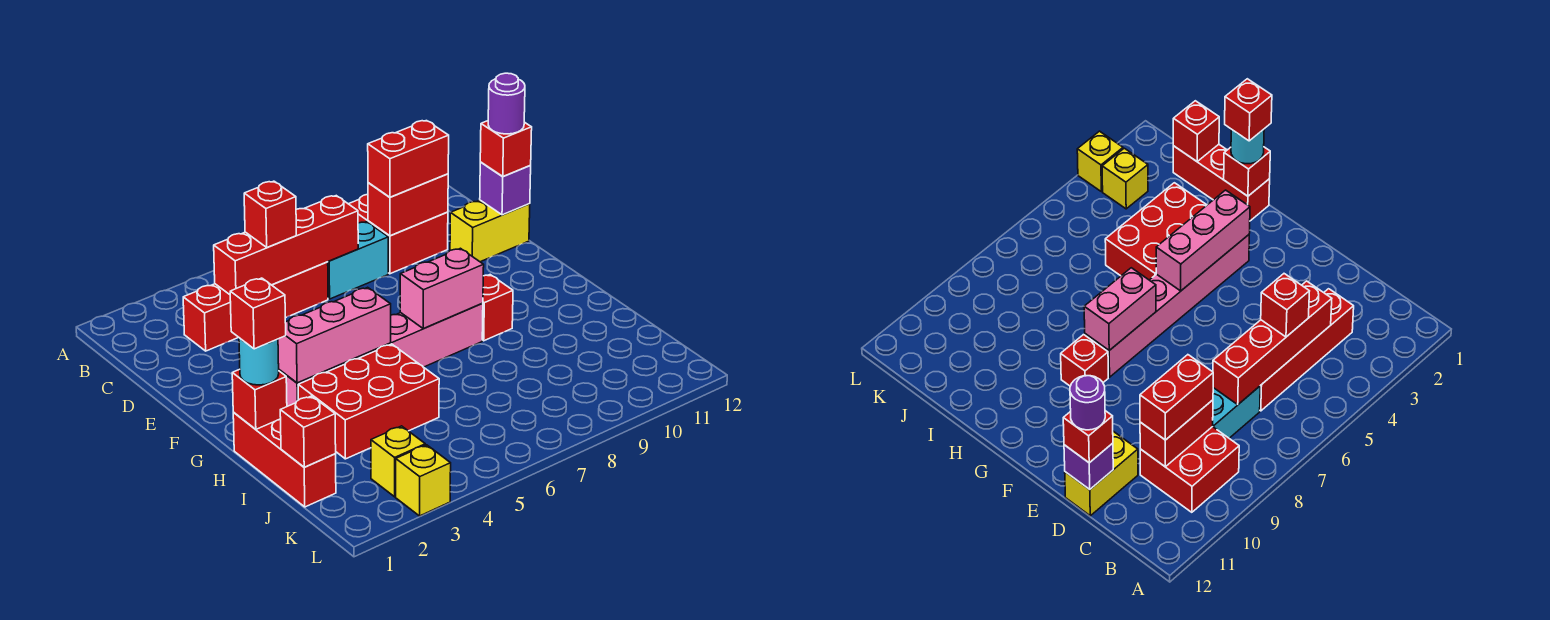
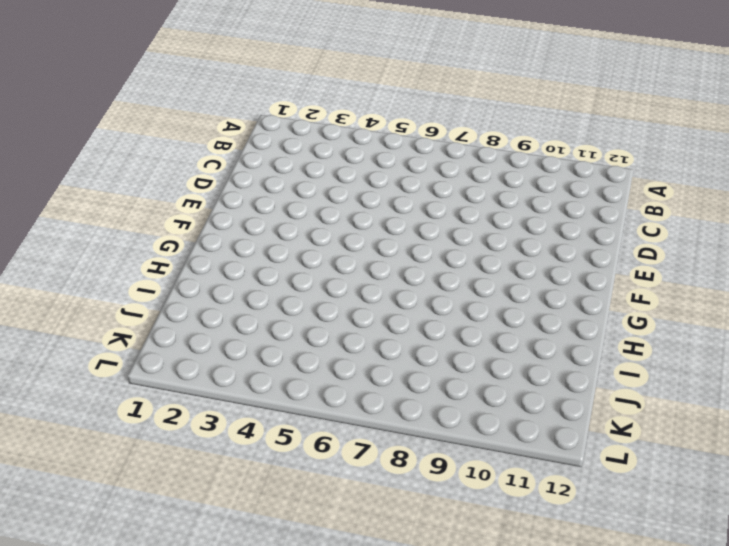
none -> red 2x2 brick [349,194,448,274]
none -> red 1x4 brick [183,262,328,351]
none -> cyan 1x2 brick [328,222,388,299]

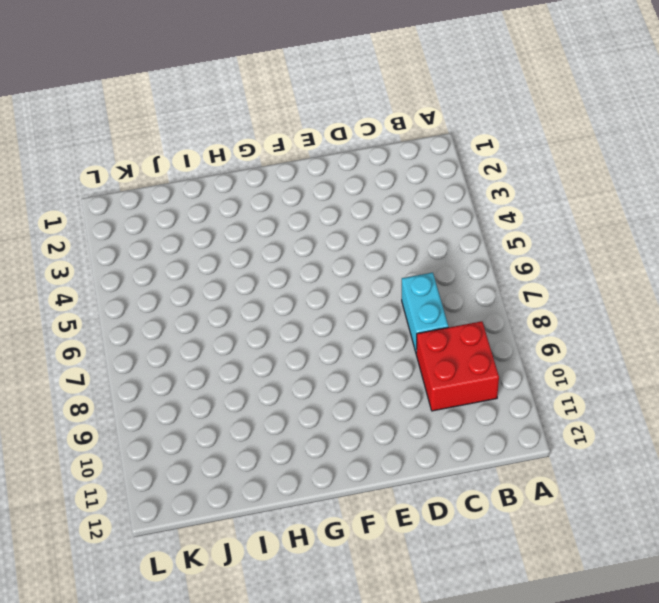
none -> red 1x4 brick [183,262,328,351]
none -> yellow 1x2 brick [450,200,530,262]
none -> pink 1x6 brick [279,303,483,406]

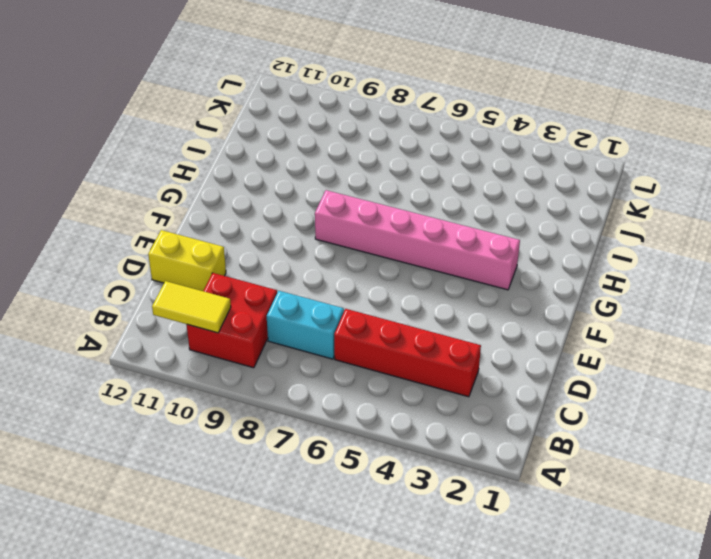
yellow 1x2 tile [152,281,231,333] -> none
none -> red 1x1 brick [482,275,513,341]
none -> red 1x3 brick [233,413,336,507]
none -> red 2x3 brick [298,344,439,459]

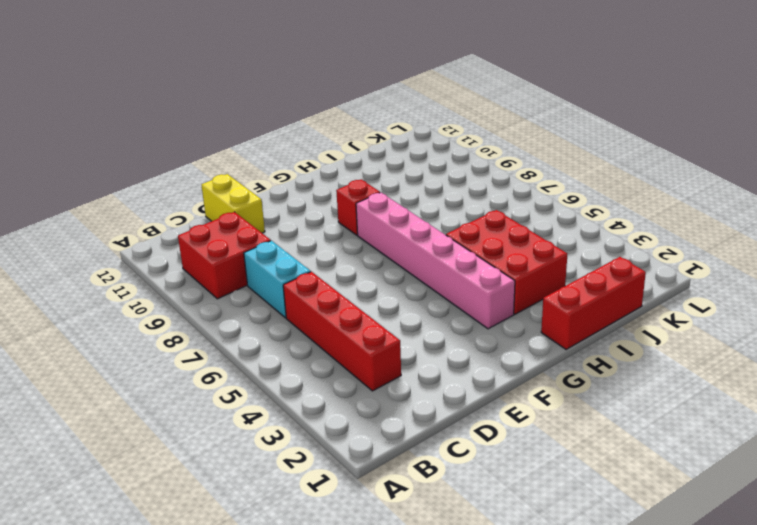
none -> yellow 1x1 brick [371,426,425,497]
none -> yellow 1x1 brick [396,445,451,516]
none -> red 1x4 brick [214,196,358,295]

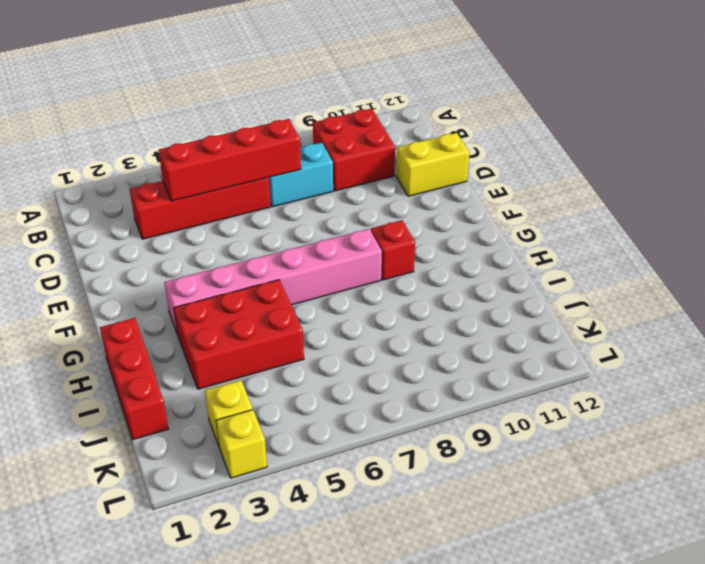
none -> red 1x2 brick [368,174,448,236]
none -> purple 1x1 brick [480,162,531,215]
none -> pink 1x3 brick [278,287,391,383]

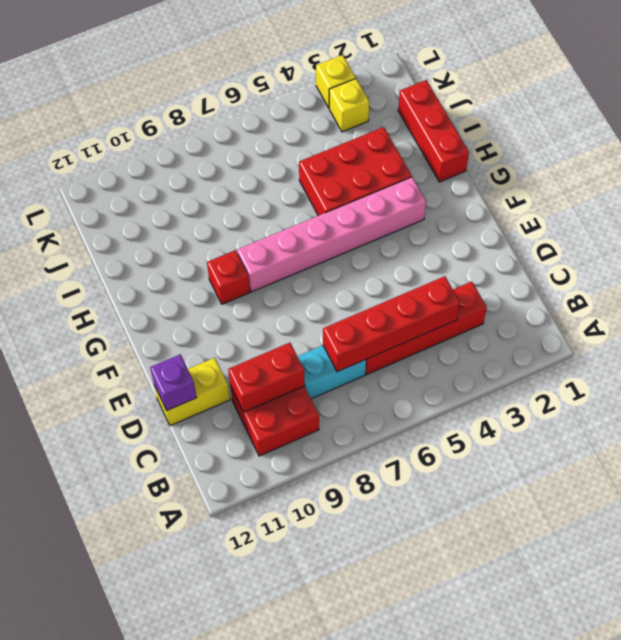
none -> pink 1x3 brick [278,287,391,383]
none -> pink 1x2 brick [400,248,484,328]
none -> red 1x1 brick [232,369,287,429]

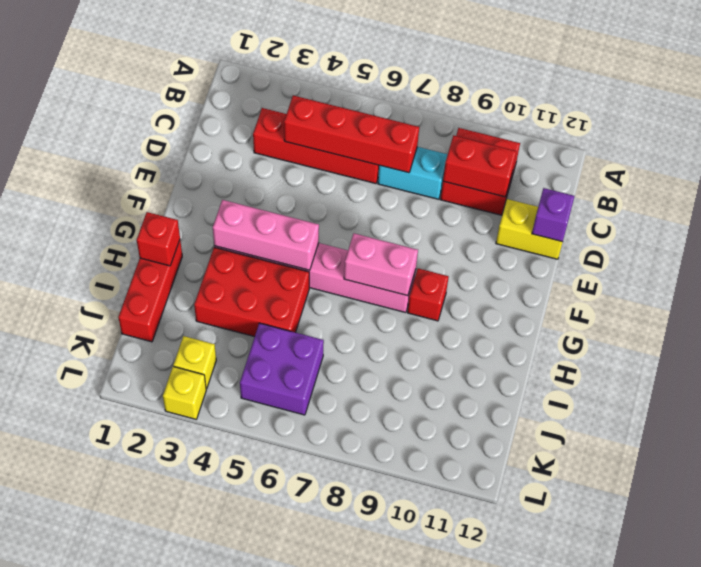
purple 2x2 brick [240,323,324,415] -> none
none -> red 1x1 brick [280,396,336,467]
none -> red 1x1 brick [244,181,296,248]
none -> red 1x2 brick [368,121,449,197]

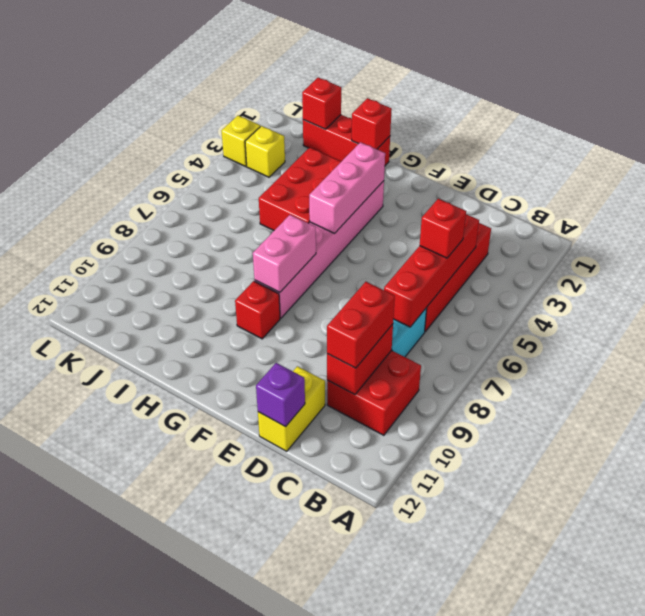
none -> red 1x1 brick [480,121,532,177]
none -> cyan 1x1 round brick [239,338,279,385]
none -> purple 1x1 round brick [488,73,525,134]

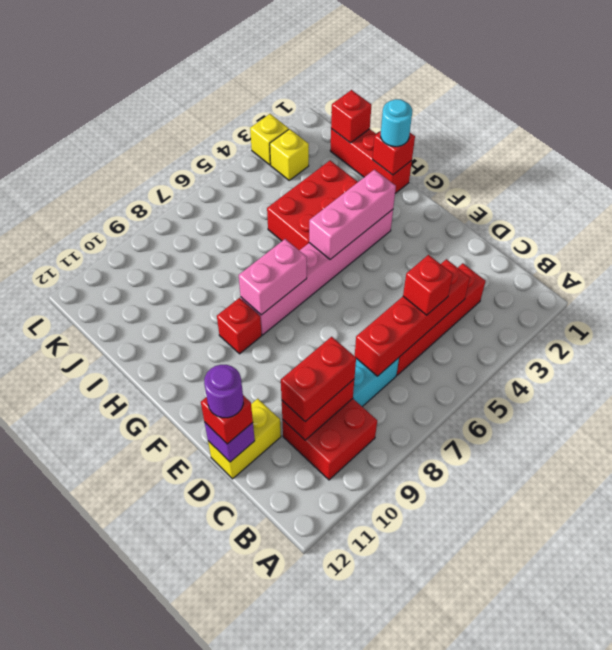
none -> red 1x1 brick [230,278,286,349]

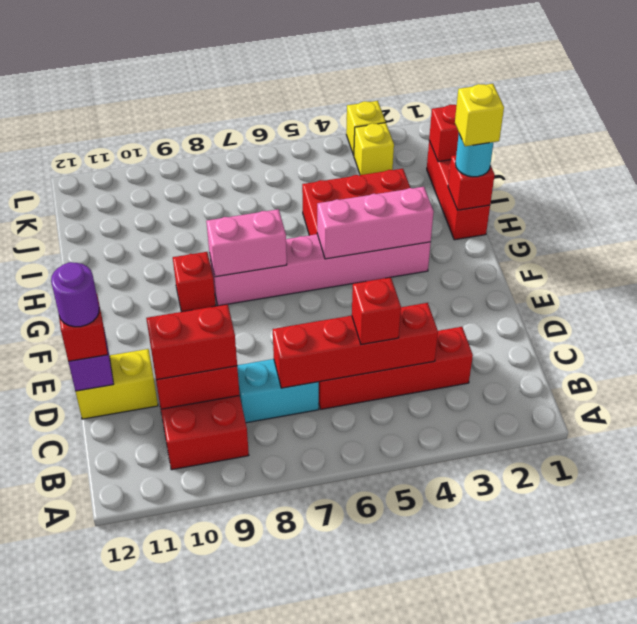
yellow 1x1 brick [455,84,504,146] -> red 1x1 brick [230,278,286,349]

